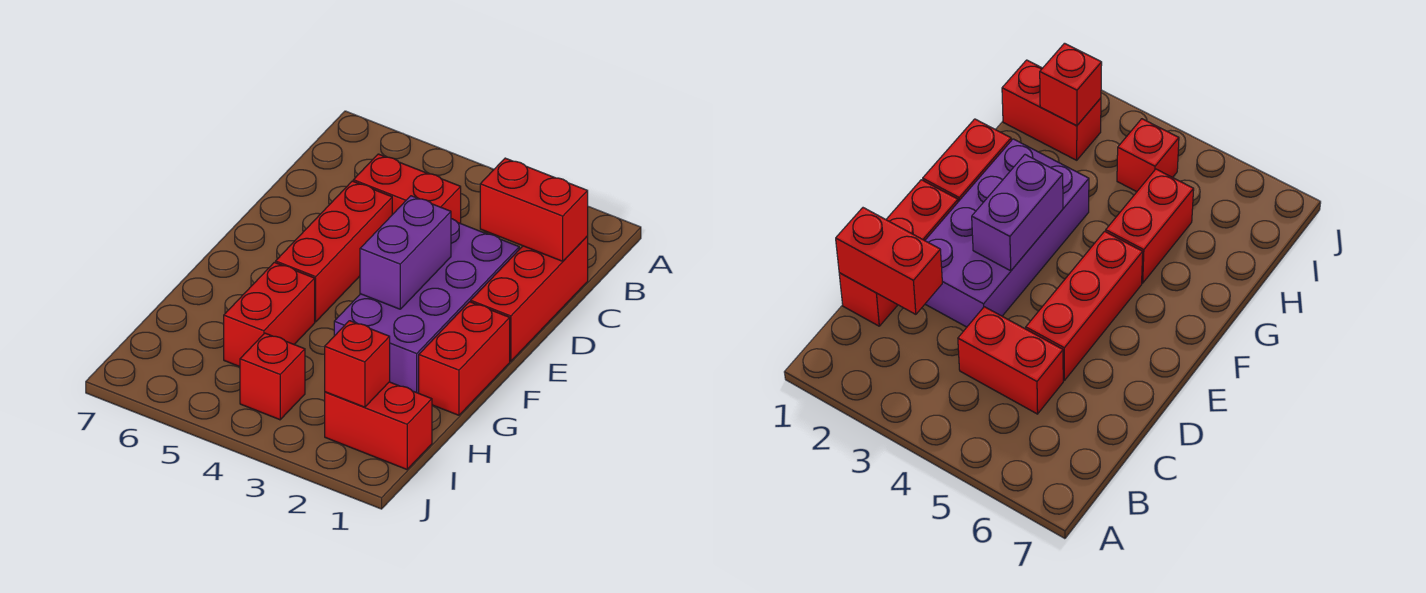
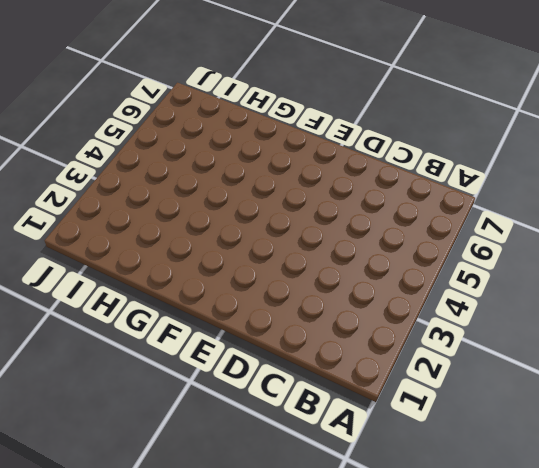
none -> red 1x3 brick [471,237,588,361]
none -> red 1x2 brick [353,154,461,223]

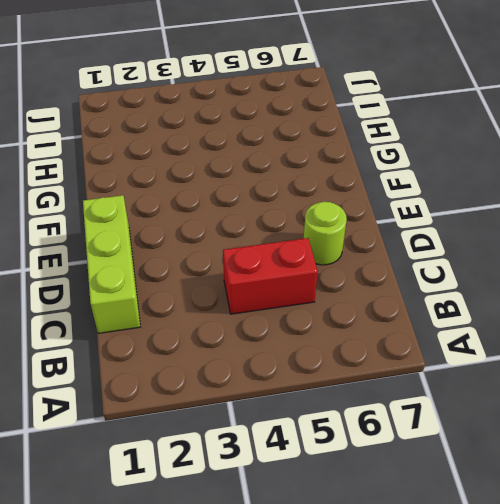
lime 1x3 brick [83,195,140,333] -> red 1x3 brick [471,237,588,361]
lime 1x1 round brick [304,202,347,265] -> none
none -> purple 2x4 brick [334,219,519,393]
none -> red 1x3 brick [276,181,392,322]

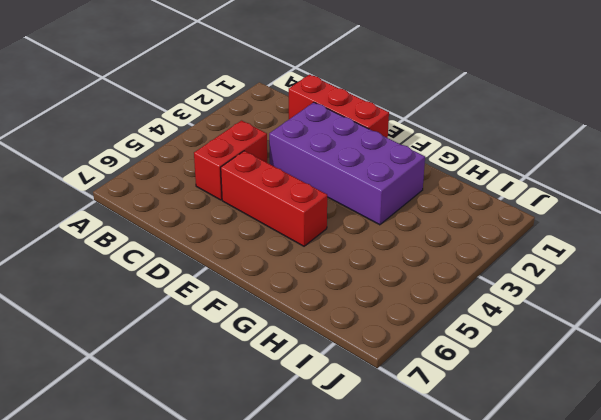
none -> red 1x2 brick [419,302,510,415]
none -> red 1x2 brick [224,262,315,367]

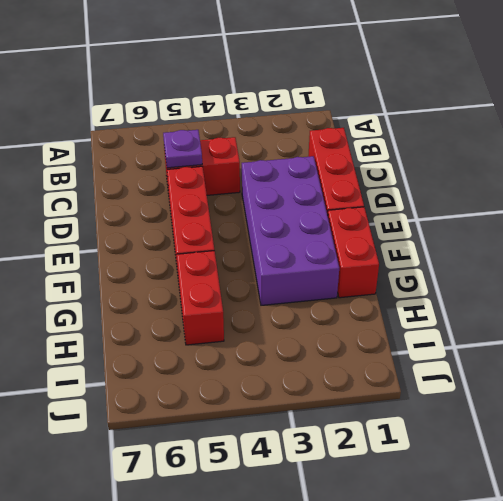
purple 1x1 plate [163,130,202,168] -> none
none -> red 1x2 brick [325,382,432,469]
none -> red 1x1 brick [240,333,305,420]

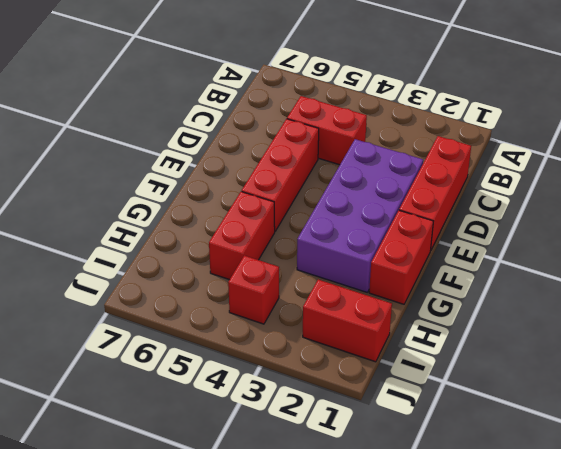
none -> red 1x2 brick [480,158,588,261]
none -> purple 1x2 brick [360,196,451,309]

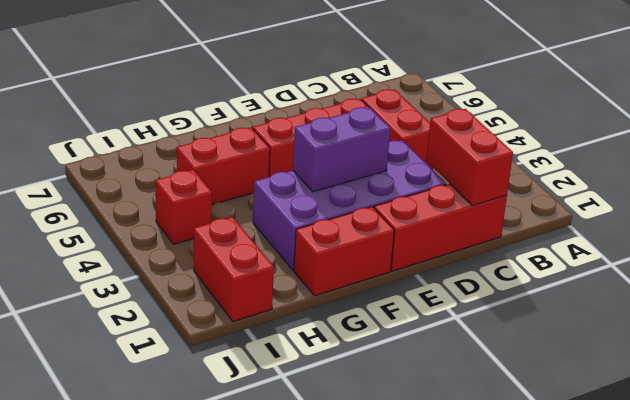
none -> red 1x1 brick [325,321,390,407]

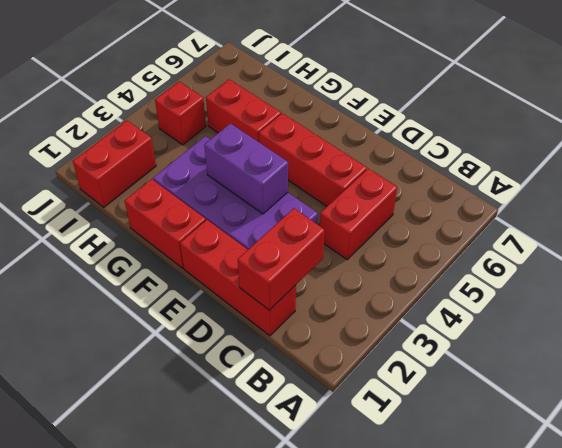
none -> red 1x1 brick [325,321,390,407]

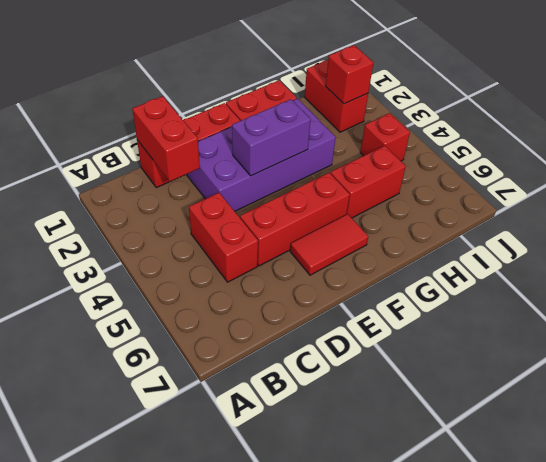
red 1x2 tile [290,214,368,275] -> none

